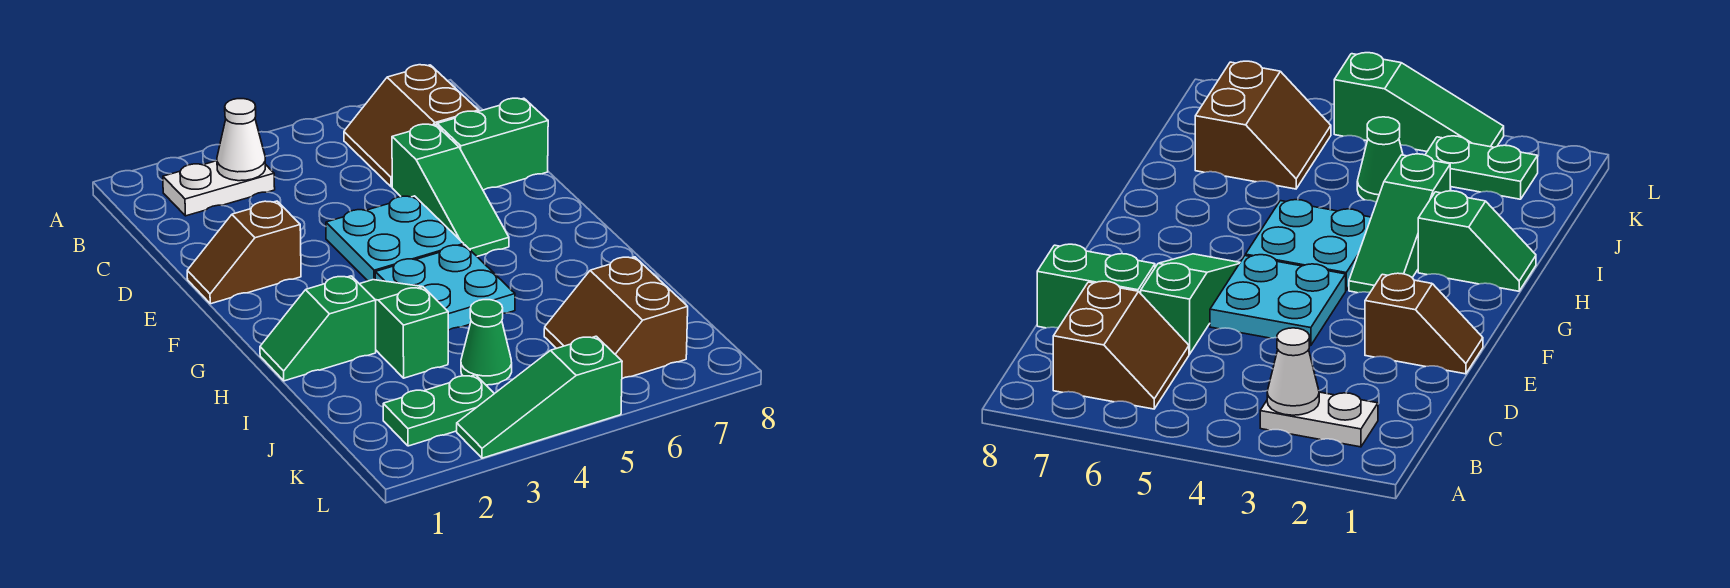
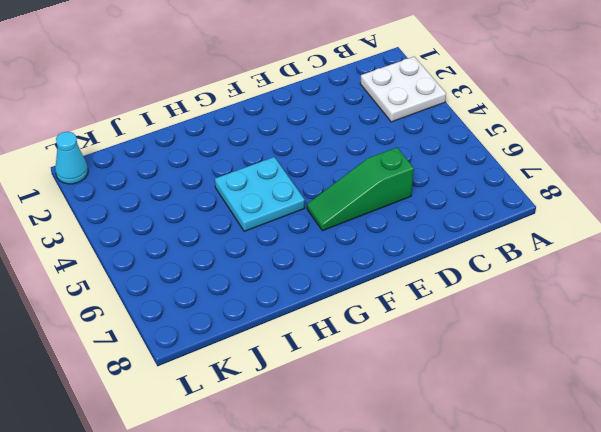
white 2x2 plate [360,57,446,122] -> white 1x2 plate [163,161,275,216]
cyan 1x1 cone [55,132,88,184] -> none
none -> brown 2x2 slope [344,65,479,187]
none -> green 1x2 brick [437,98,548,190]
none -> brown 1x2 slope [187,201,301,304]

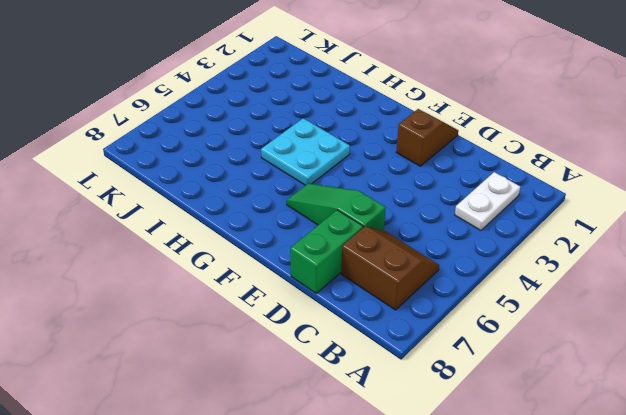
none -> cyan 2x2 plate [326,196,464,281]
none -> green 1x3 slope [360,280,448,378]
none -> green 1x2 slope [260,276,376,381]

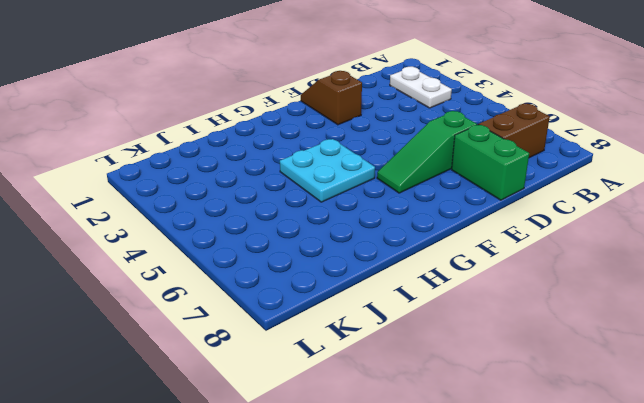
none -> cyan 2x2 plate [326,196,464,281]
none -> green 1x3 slope [360,280,448,378]
none -> green 1x2 slope [260,276,376,381]

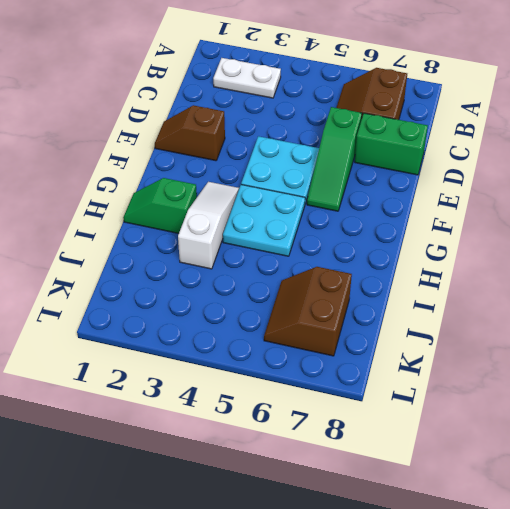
white 1x3 slope [178,182,239,269] -> green 1x3 slope [360,280,448,378]
none -> green 1x1 cone [461,300,512,385]
none -> green 1x2 plate [383,375,494,446]
none -> green 1x3 slope [457,336,622,458]

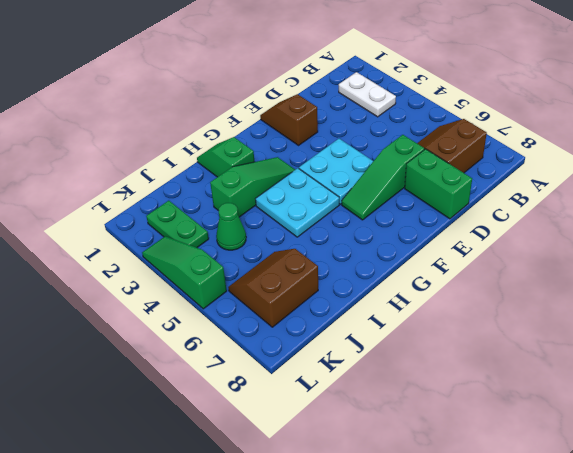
none -> white 1x1 cone [217,99,265,181]

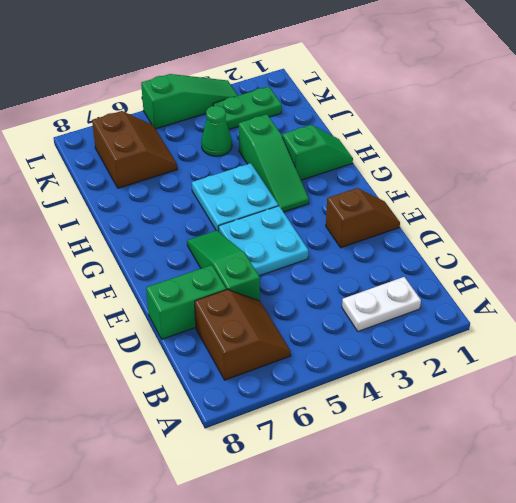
none -> white 1x1 cone [217,99,265,181]

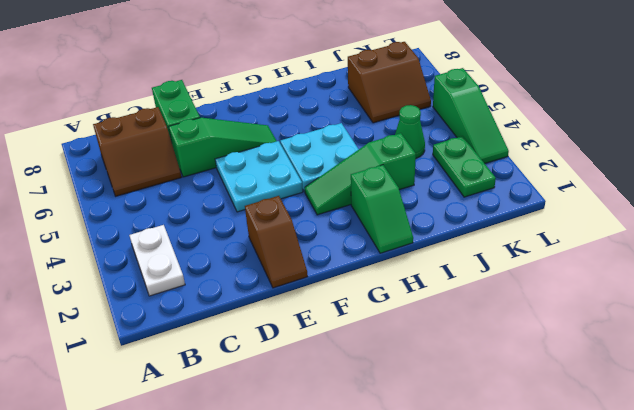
none -> white 1x1 cone [217,99,265,181]

